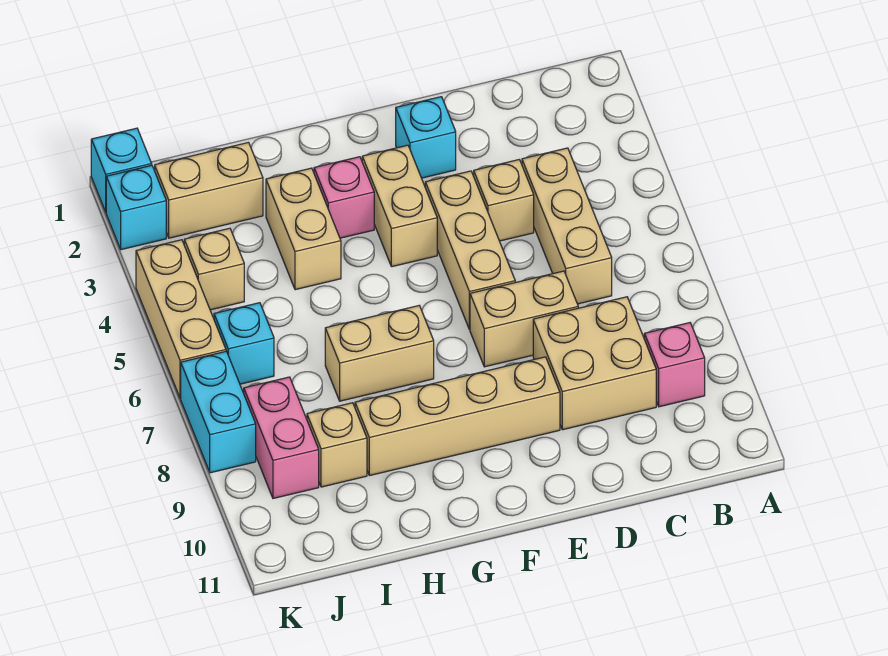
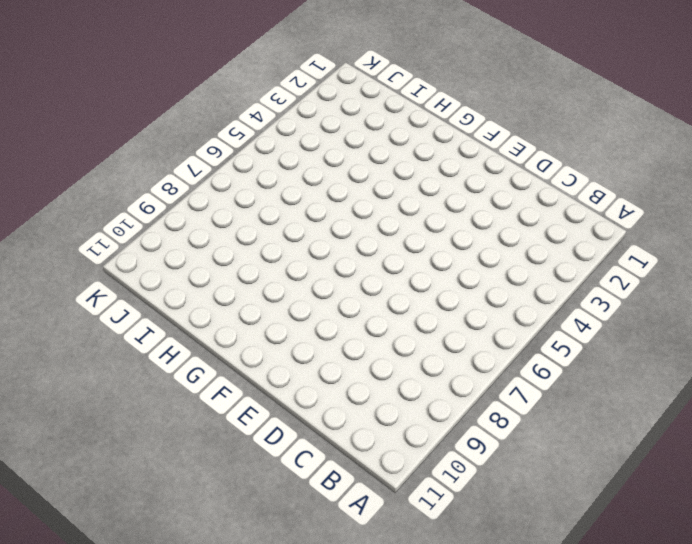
none -> pink 1x1 brick [644,323,705,407]
none -> tan 1x3 brick [522,148,612,304]
none -> tan 2x2 brick [533,297,656,430]

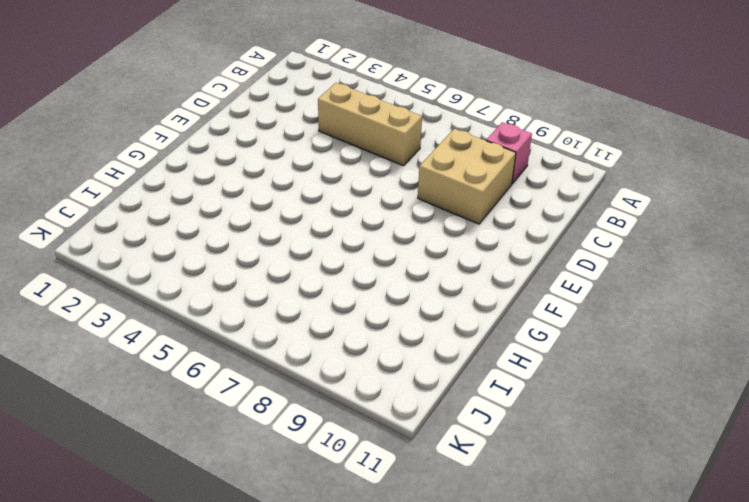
none -> tan 1x1 brick [474,160,534,241]
none -> tan 1x2 brick [470,271,578,367]
none -> cyan 1x1 brick [396,97,456,178]

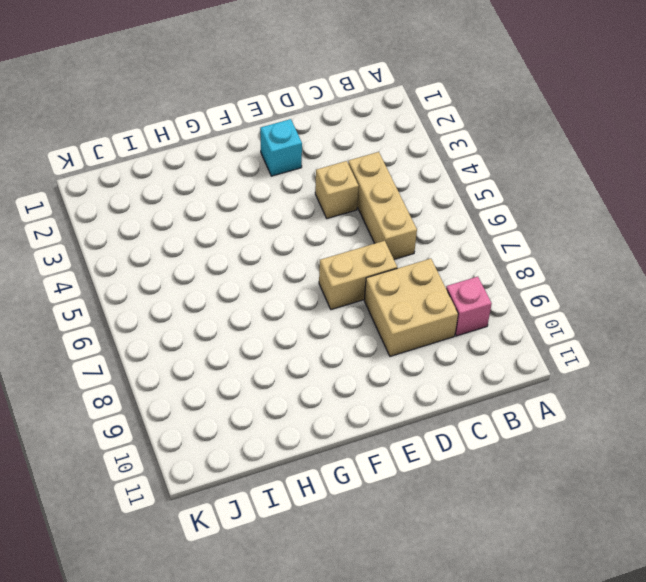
none -> tan 1x3 brick [425,171,515,330]
none -> tan 1x4 brick [355,357,560,476]
none -> tan 1x2 brick [362,145,437,267]

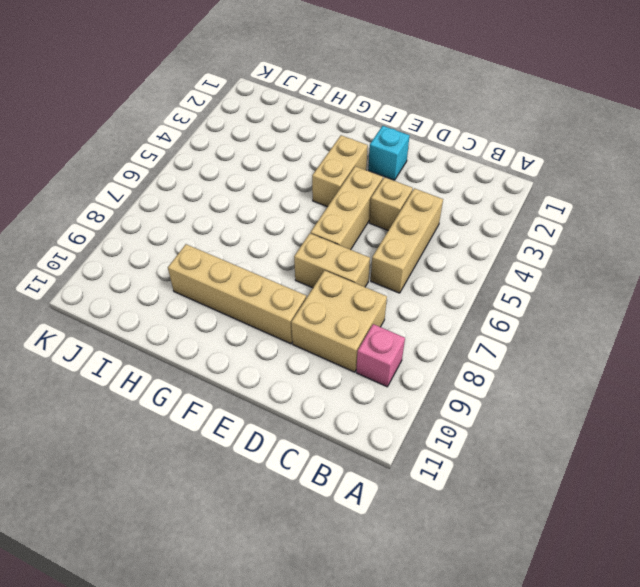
none -> pink 1x1 brick [314,157,374,238]
none -> tan 1x2 brick [325,306,434,401]
none -> tan 1x2 brick [266,168,341,290]

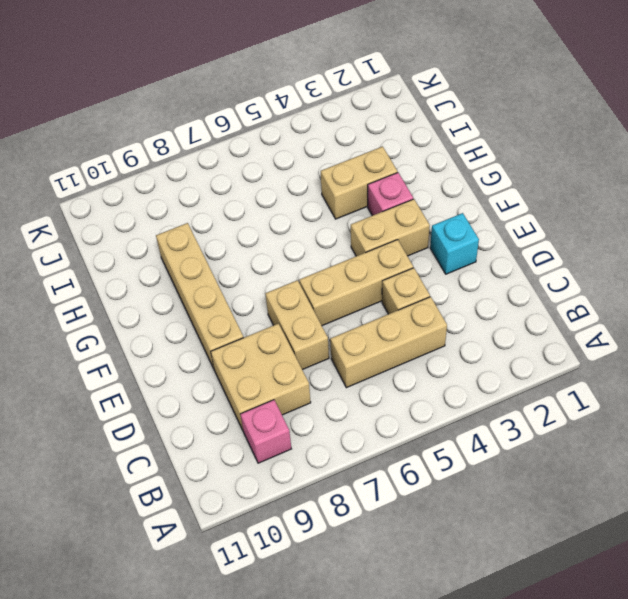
none -> tan 1x2 brick [325,306,434,401]
none -> tan 1x2 brick [155,142,263,238]
none -> tan 1x1 brick [307,403,367,487]

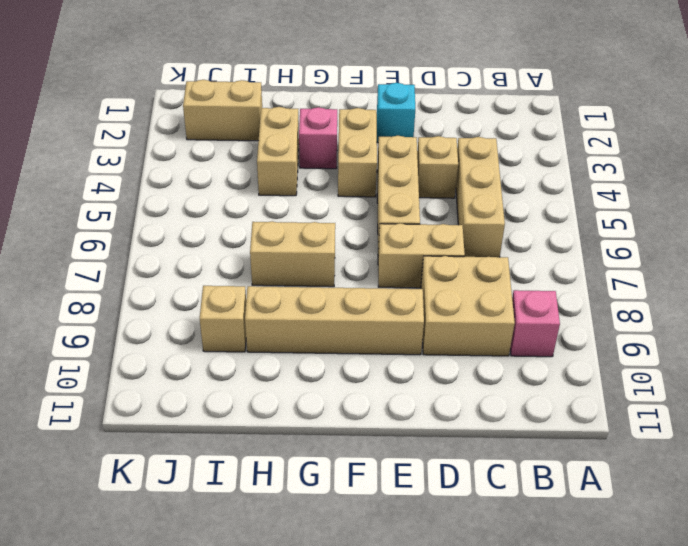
none -> tan 1x1 brick [184,228,244,310]
none -> cyan 1x1 brick [214,303,274,384]
none -> pink 1x2 brick [244,377,319,498]

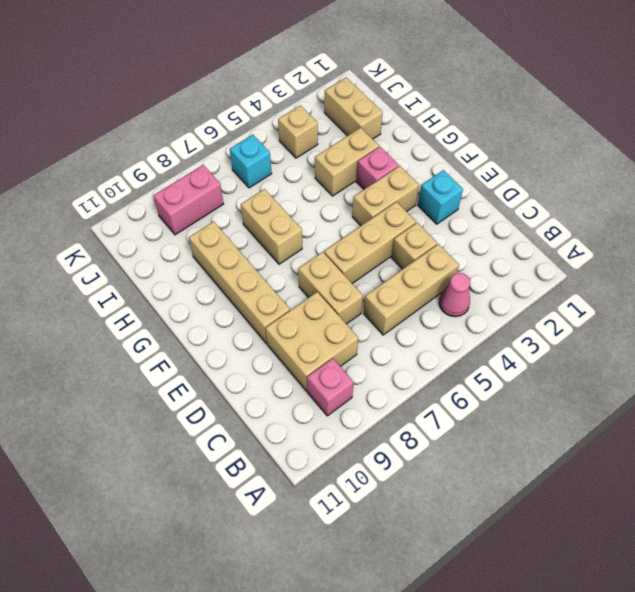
pink 1x1 cone [439,273,470,317] -> none
none -> tan 1x1 brick [307,403,367,487]
none -> cyan 1x1 brick [91,128,152,212]
none -> cyan 1x1 brick [106,165,166,250]

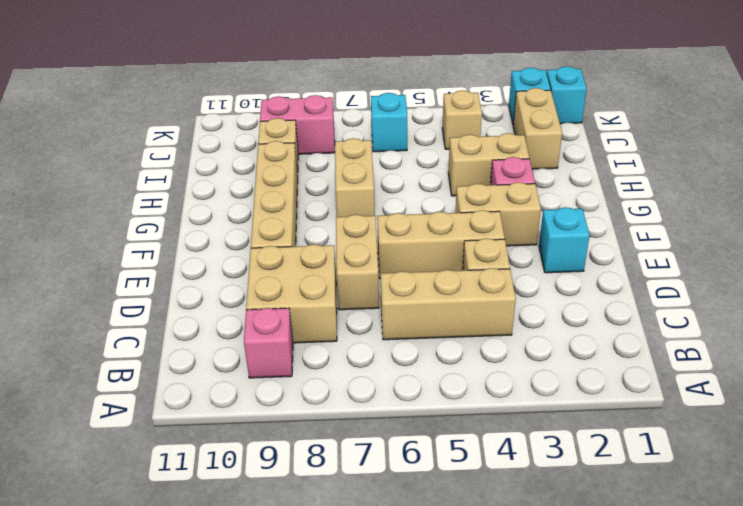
none -> tan 1x3 brick [136,240,226,398]
none -> cyan 1x2 brick [181,351,256,473]

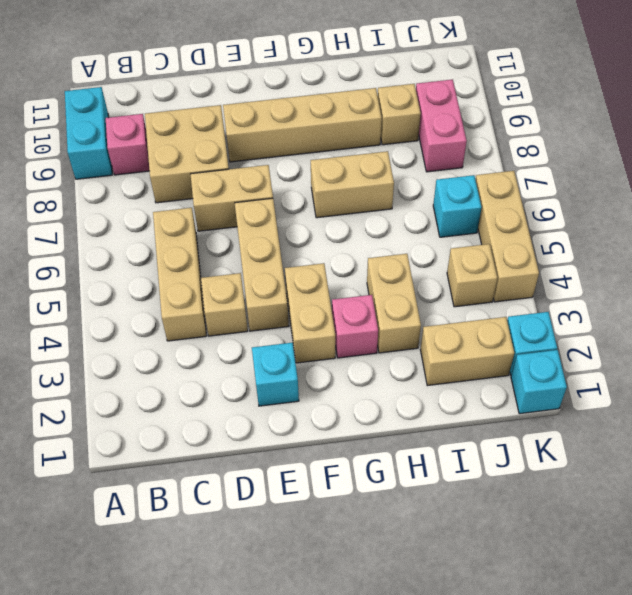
cyan 1x2 brick [65,87,112,179] -> cyan 1x2 brick moved to [181,351,256,473]

